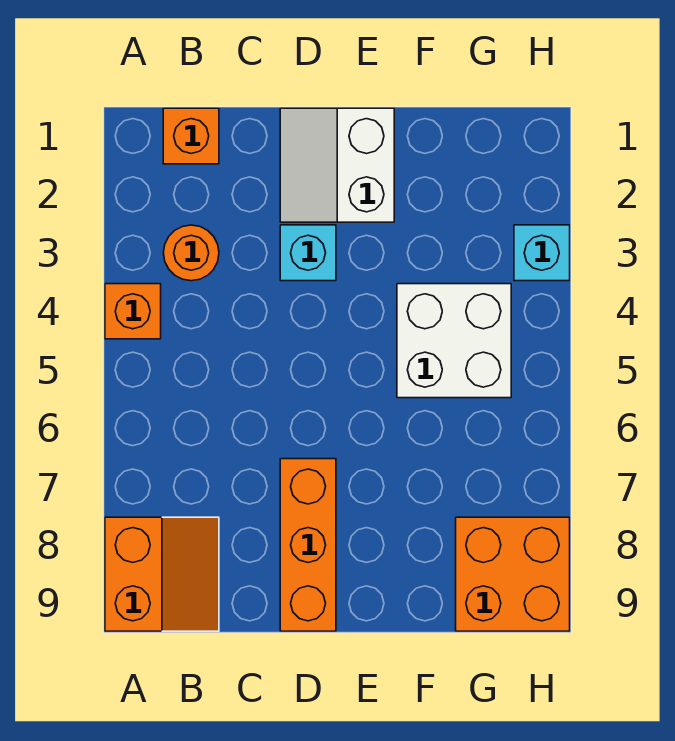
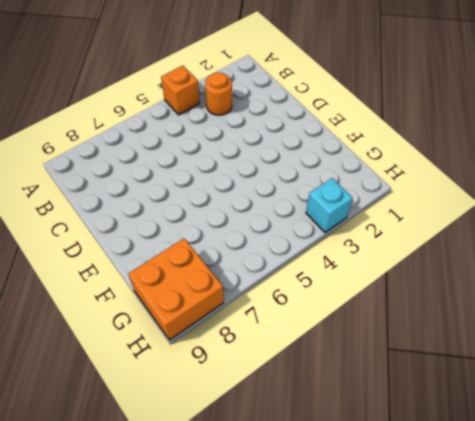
none -> orange 2x2 slope [105,517,219,631]
none -> orange 1x1 brick [163,108,219,164]

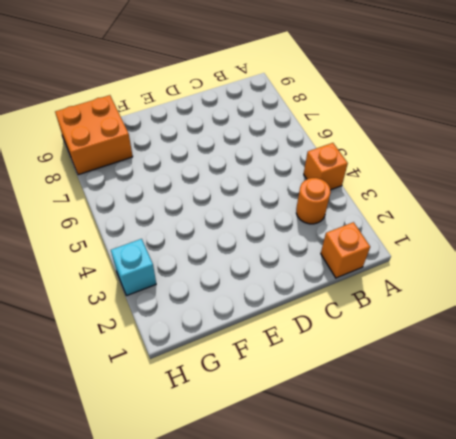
none -> orange 2x2 slope [105,517,219,631]
none -> white 2x2 slope [280,108,394,222]

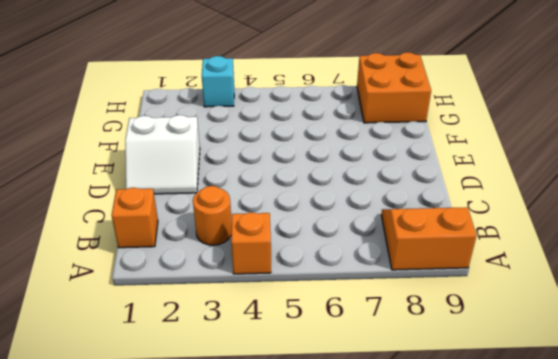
none -> cyan 1x1 brick [280,225,336,281]
none -> orange 1x3 brick [280,459,336,631]

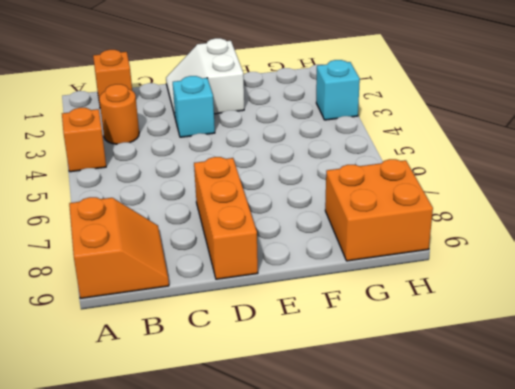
none -> white 2x2 brick [397,284,511,398]

